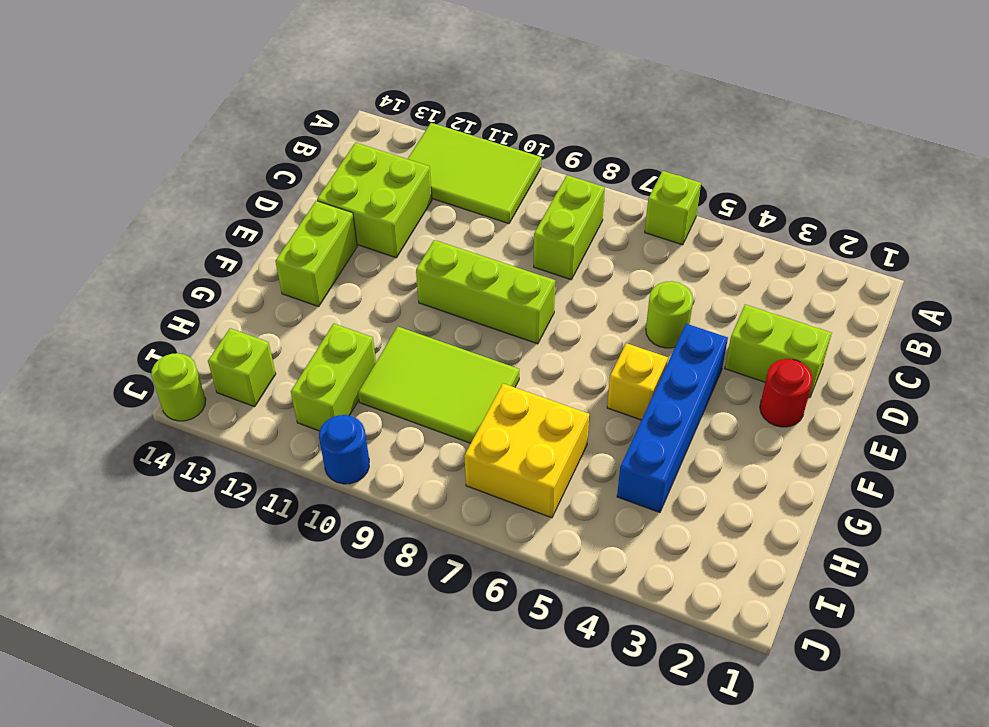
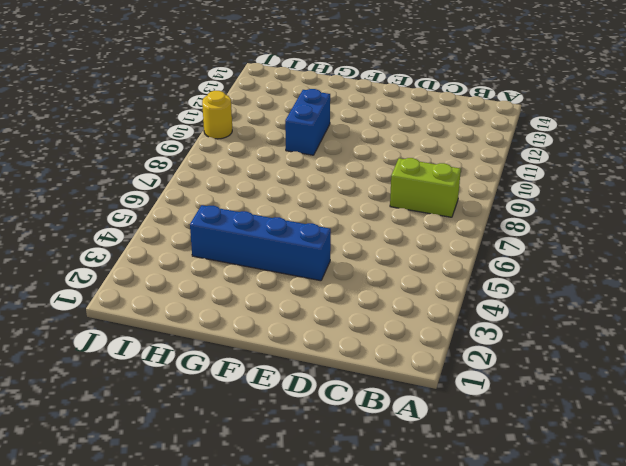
blue 1x2 brick [285,89,330,155] -> lime 2x3 tile [358,327,519,443]
yellow 1x1 round brick [202,91,232,139] -> blue 1x1 round brick [319,415,369,484]
none -> lime 1x1 brick [645,171,701,245]
none -> lime 2x3 tile [408,123,541,224]
none -> lime 2x2 brick [317,143,432,258]

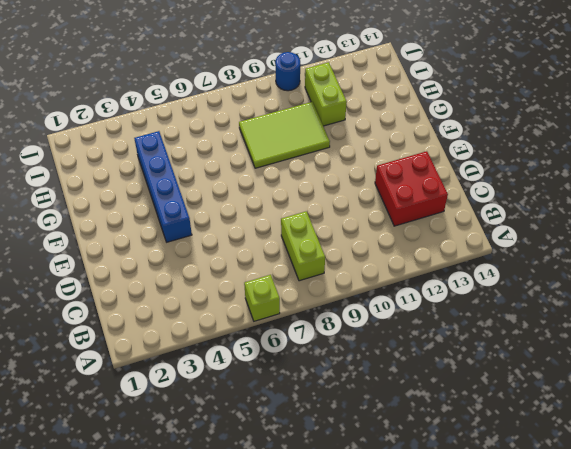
red 2x2 brick [375,151,448,226] -> lime 2x2 brick [317,143,432,258]
none -> lime 2x3 tile [408,123,541,224]
none -> lime 1x2 brick [725,304,832,397]
none -> lime 1x1 round brick [646,281,693,348]

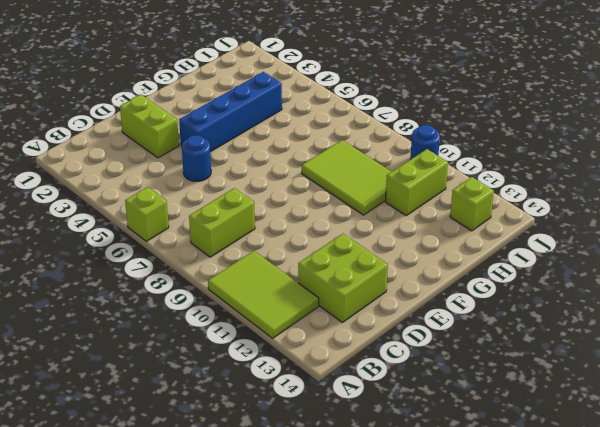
blue 1x1 round brick [182,135,211,181] -> lime 1x1 round brick [646,281,693,348]
none -> red 1x1 round brick [760,359,813,427]
none -> lime 1x3 brick [416,240,555,344]
none -> lime 1x2 brick [275,201,357,307]

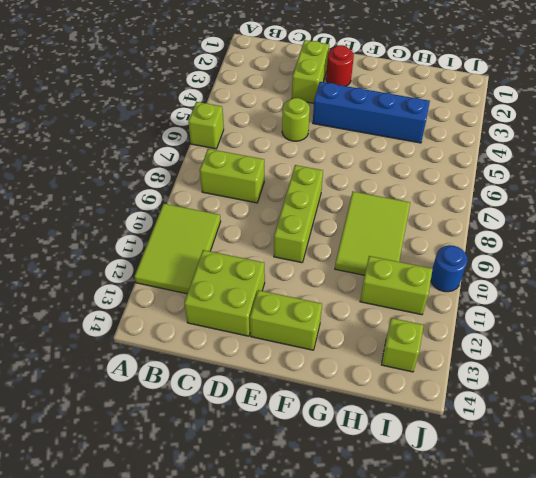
none -> yellow 1x1 brick [607,343,668,420]
none -> yellow 2x2 brick [464,383,589,518]
none -> lime 1x1 round brick [151,353,206,421]

